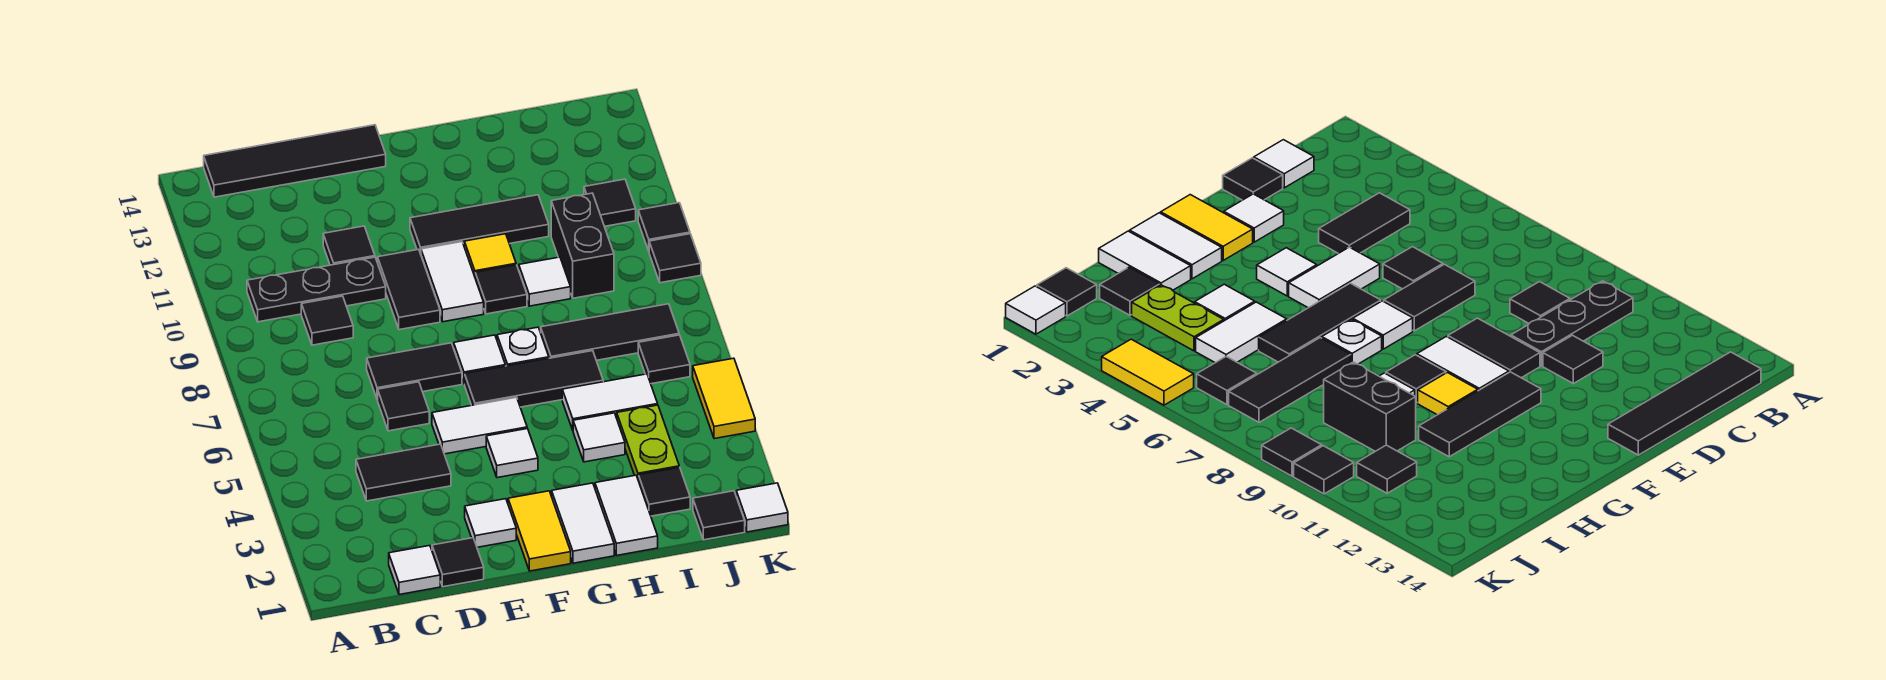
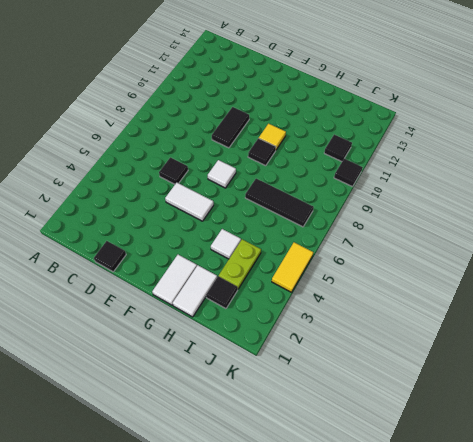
none -> black 1x3 plate [247,257,386,322]
none -> black 1x4 tile [204,125,386,197]
none -> white 1x1 tile [389,546,440,595]
none -> black 1x2 tile [356,444,451,501]

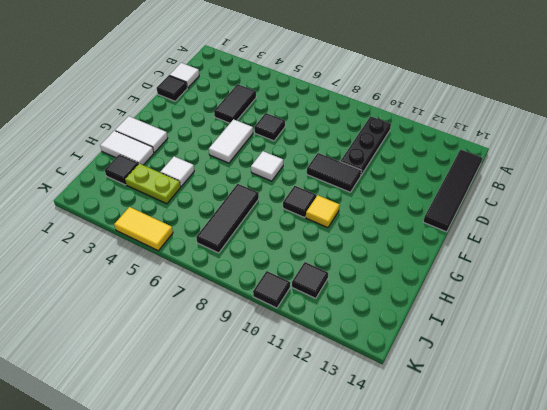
none -> black 1x1 tile [301,296,353,345]
none -> black 1x2 tile [367,343,462,400]
none -> black 1x1 tile [323,226,375,265]
none -> white 1x1 tile [465,499,516,547]

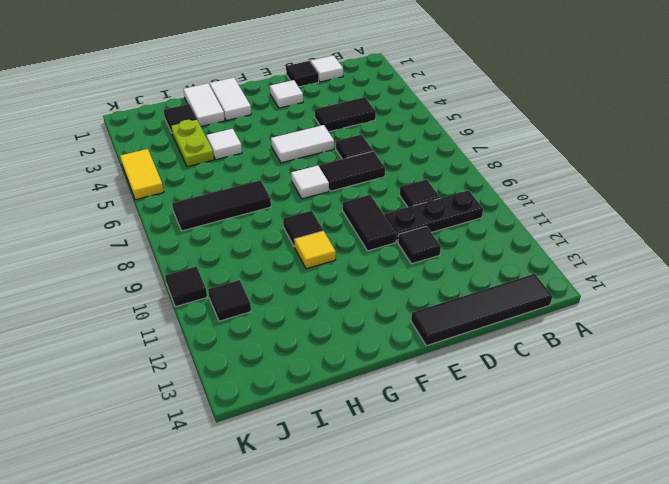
none -> yellow 1x2 tile [508,491,571,571]
none -> white 1x1 tile [486,429,538,478]
none -> black 1x3 tile [465,351,603,407]
none -> white 1x2 tile [421,242,484,322]

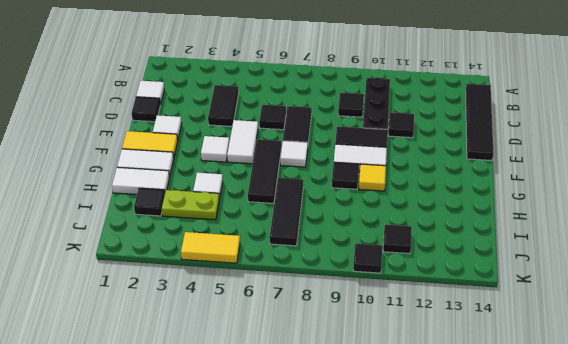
none -> black 1x3 tile [410,195,549,254]
none -> white 1x1 plate [497,327,549,366]
none -> white 1x2 tile [562,374,658,430]
none -> white 1x1 tile [519,257,571,306]

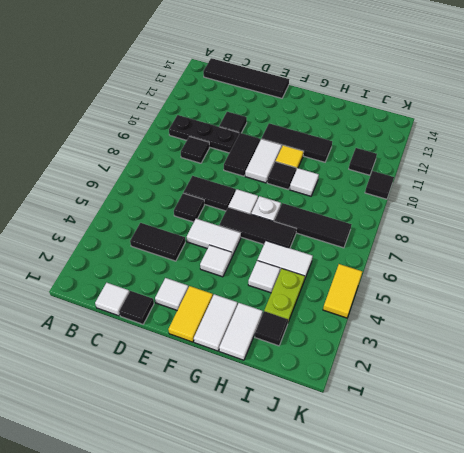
none -> black 1x2 brick [551,193,614,298]
none -> black 1x1 tile [693,491,745,540]
none -> black 1x1 tile [638,335,690,384]
none -> white 1x1 tile [736,483,788,532]

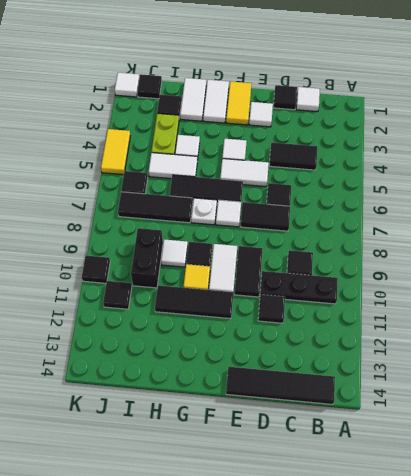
none -> black 1x1 tile [649,234,701,283]

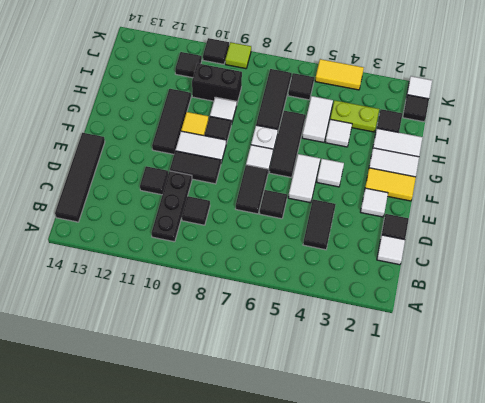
lime 1x1 tile [225,42,251,69] -> black 1x1 tile [649,234,701,283]

